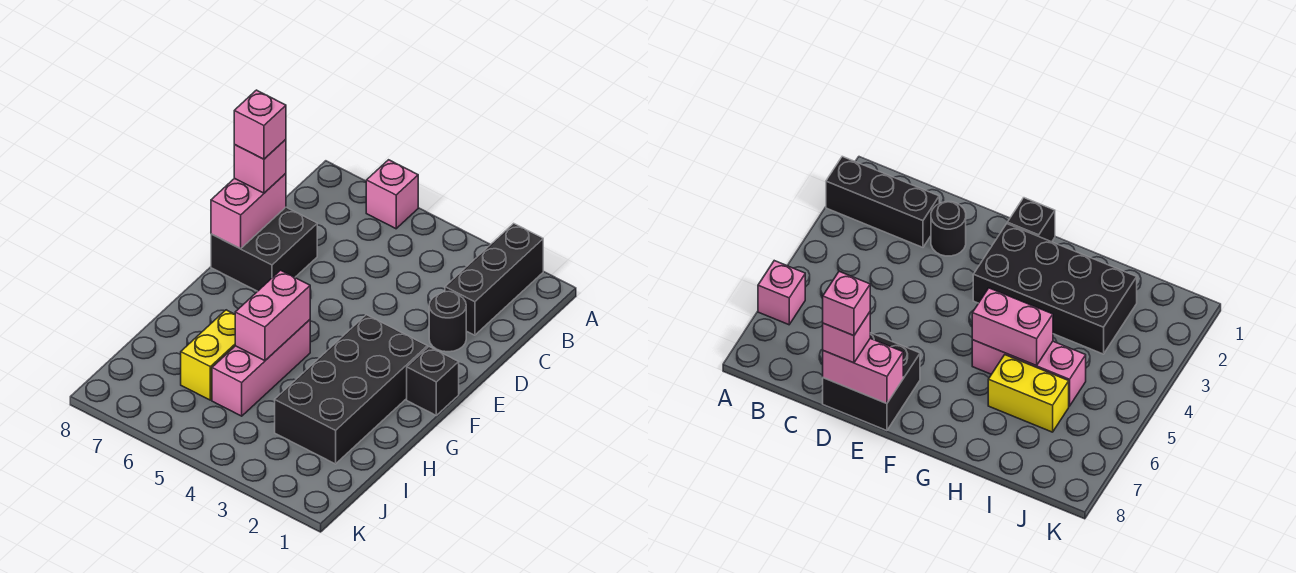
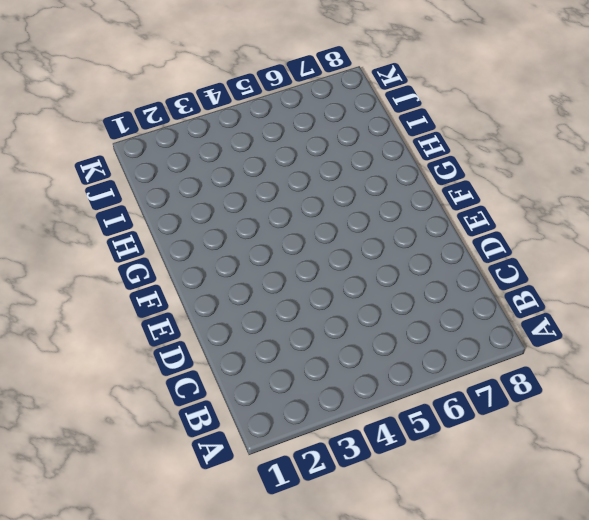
none -> black 1x3 brick [445,223,543,335]
none -> pink 1x1 brick [366,160,418,229]
none -> black 1x1 round brick [429,292,466,352]

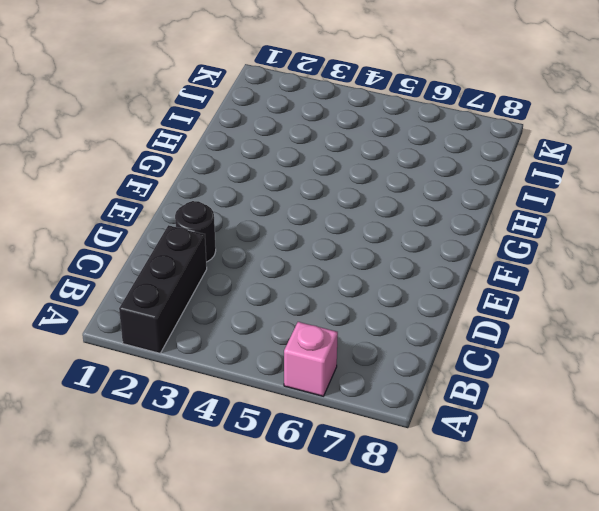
none -> black 2x2 brick [211,207,317,291]
none -> black 1x1 brick [407,347,459,415]
none -> black 2x4 brick [275,315,427,464]

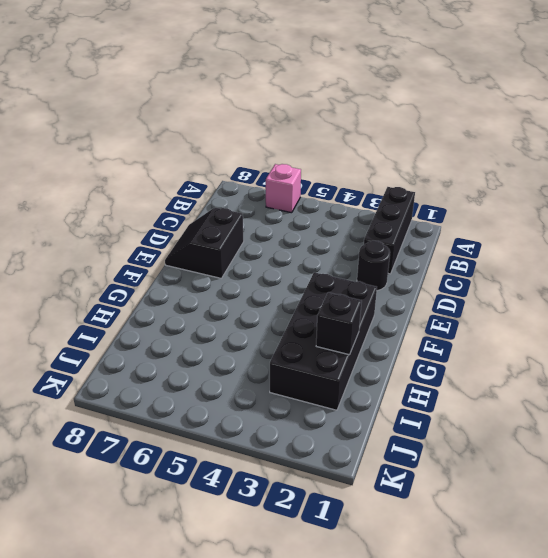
black 2x2 slope [165,208,244,278] -> black 2x2 brick [211,207,317,291]
black 1x1 brick [316,292,362,355] -> black 1x1 brick moved to [407,347,459,415]
none -> pink 1x3 brick [212,320,310,416]
none -> yellow 1x2 brick [181,310,235,400]
none -> pink 1x2 brick [211,173,286,249]

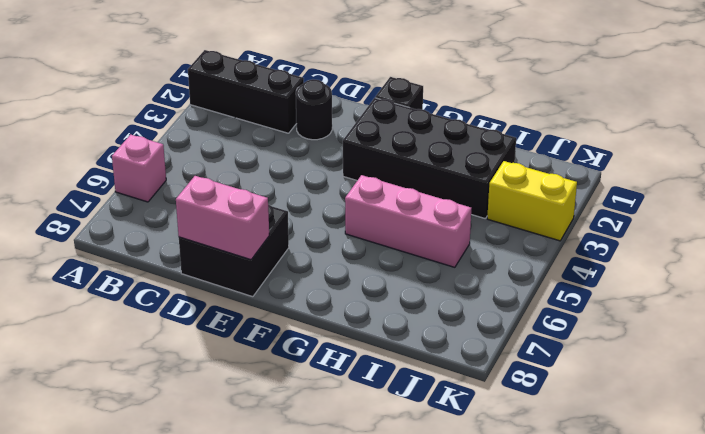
yellow 1x2 brick [487,161,577,241] -> yellow 1x2 brick moved to [181,310,235,400]
none -> pink 1x2 brick [235,270,310,361]
none -> pink 1x1 brick [234,139,286,193]
none -> pink 1x1 brick [234,90,286,159]

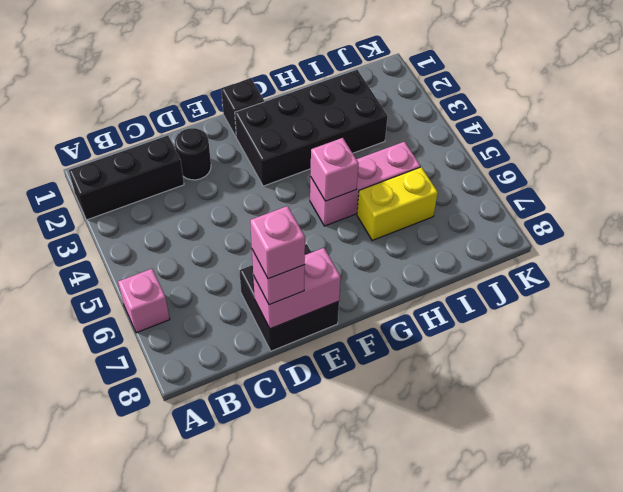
pink 1x1 brick [311,138,359,201] -> pink 1x2 brick [235,270,310,361]

